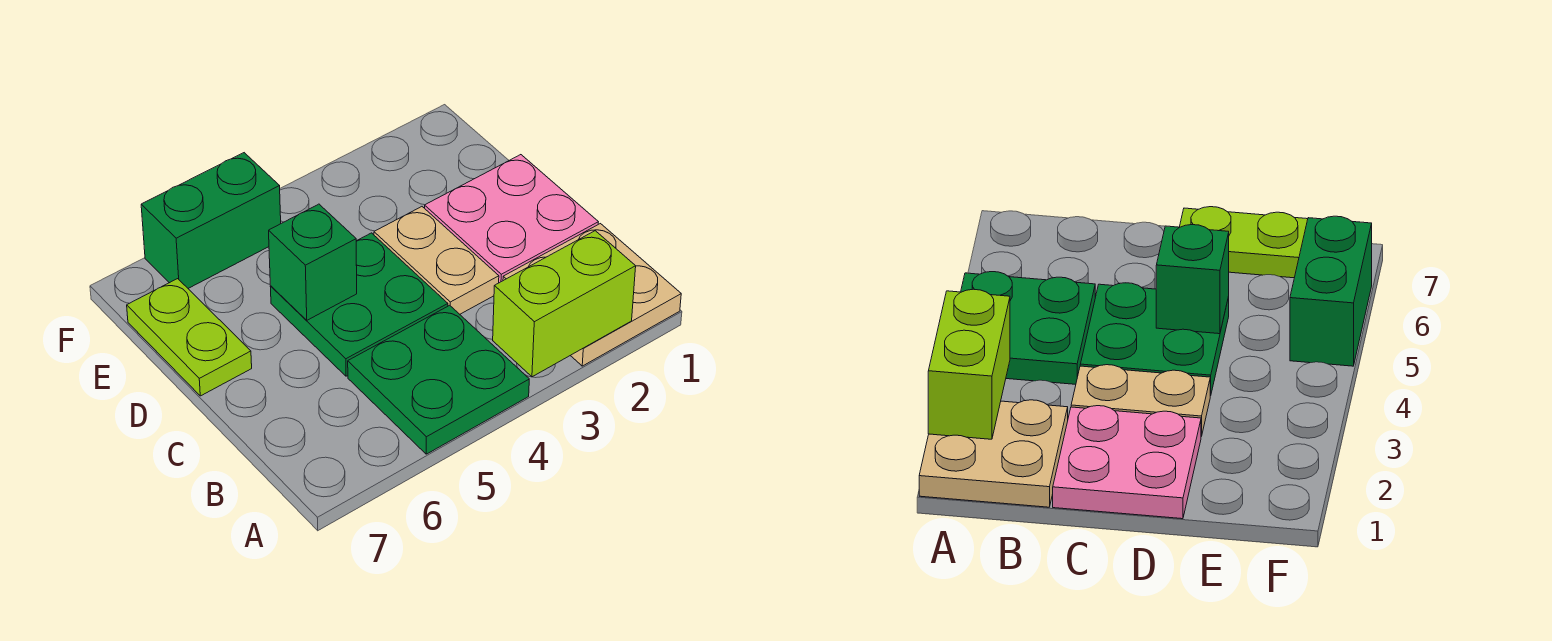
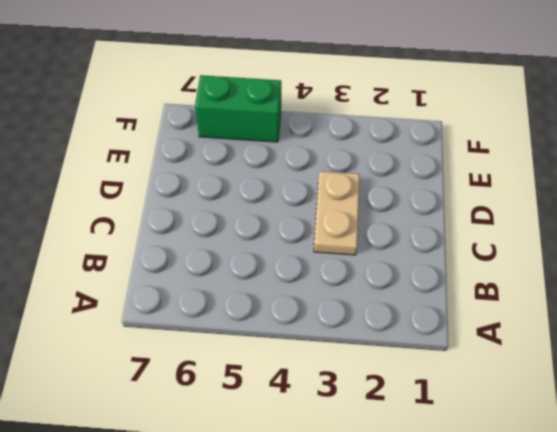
none -> tan 2x2 plate [503,224,681,366]
none -> green 2x2 plate [348,305,529,454]

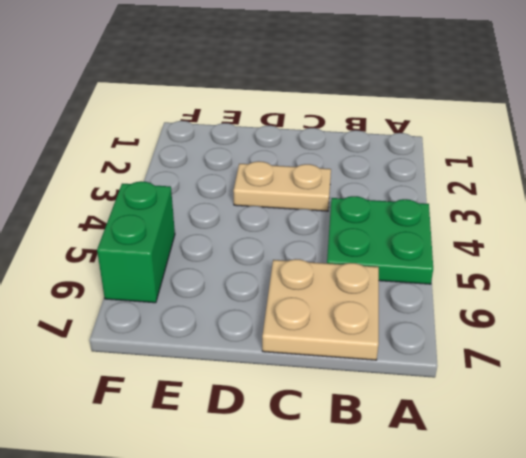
tan 2x2 plate [262,259,379,360] -> tan 2x2 plate moved to [503,224,681,366]
none -> pink 2x2 plate [425,155,598,283]
none -> green 2x2 plate [270,233,448,376]

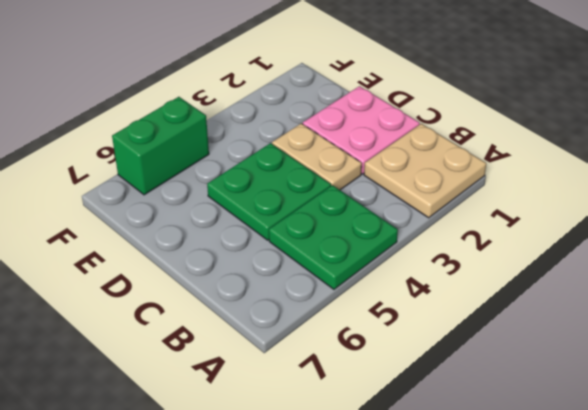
none -> lime 1x2 plate [127,279,252,396]
none -> lime 1x2 brick [493,231,636,377]

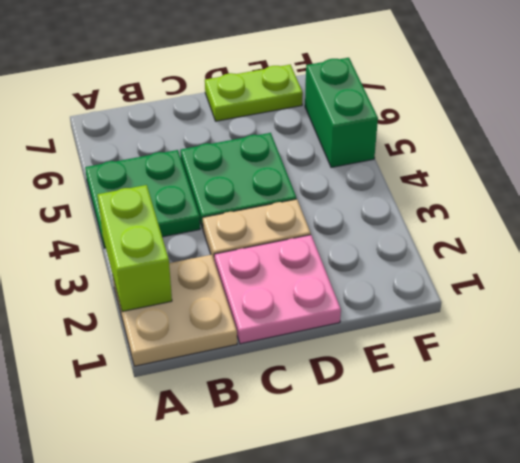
none -> green 1x1 brick [269,204,357,320]

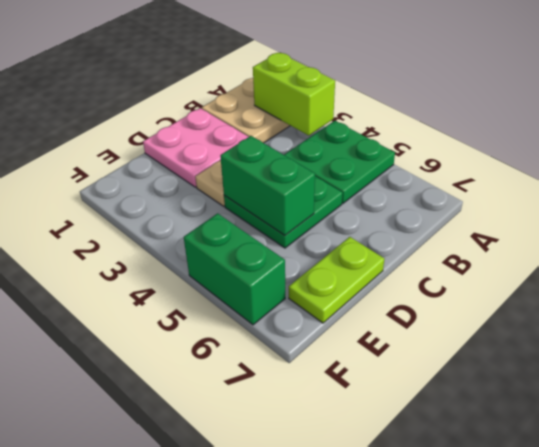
green 1x2 brick [220,136,315,235] -> green 1x1 brick [269,204,357,320]

